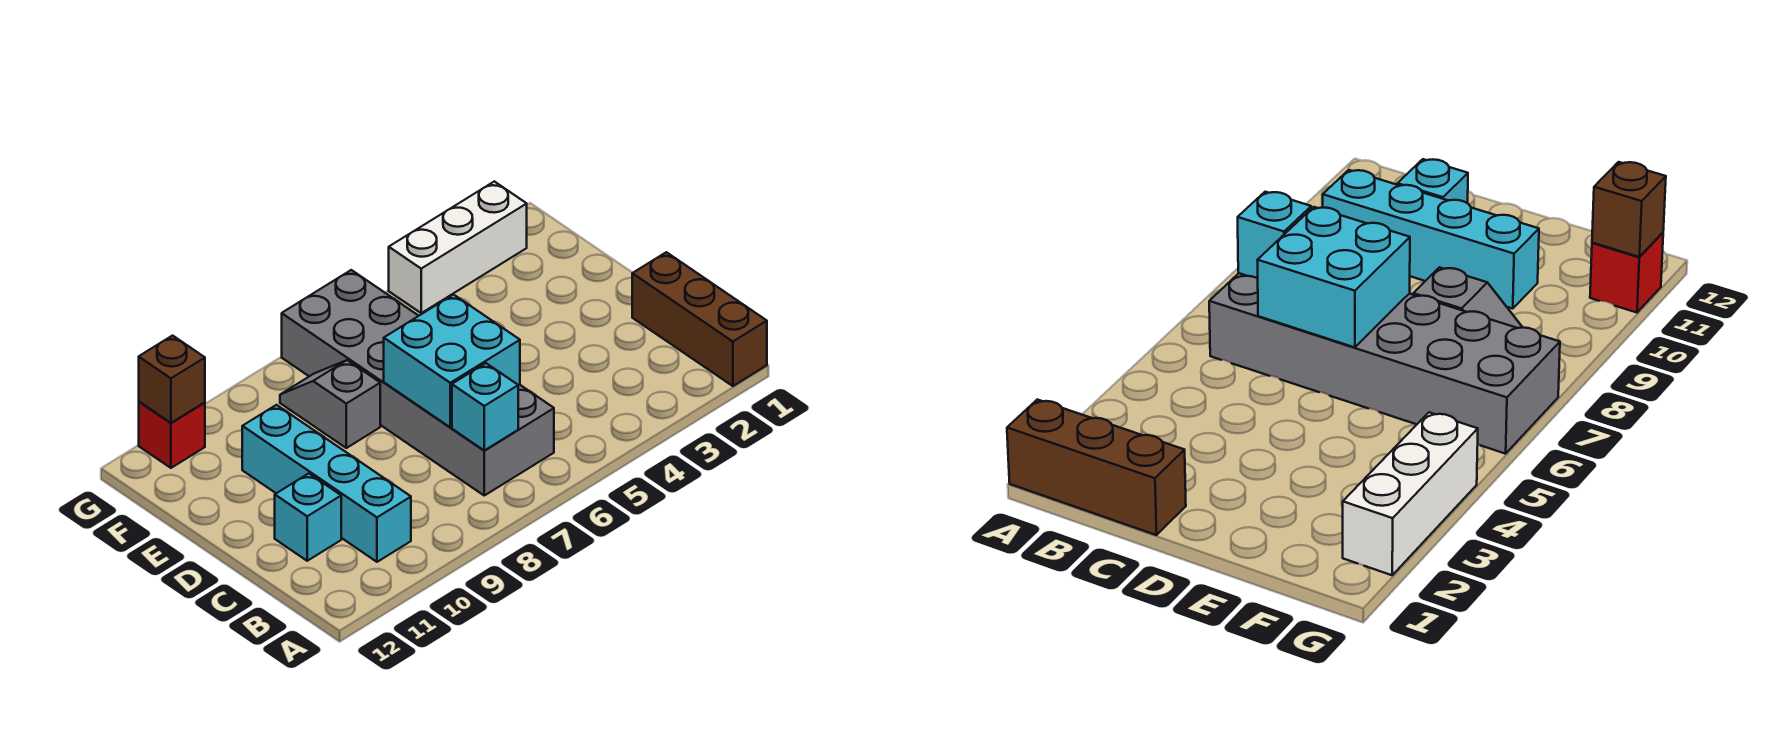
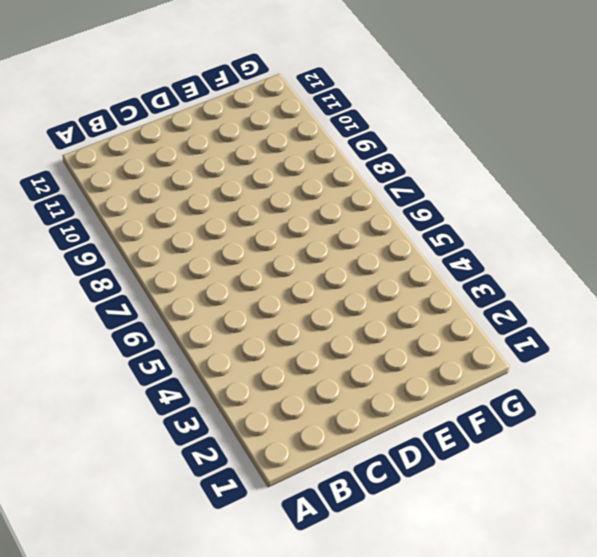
none -> brown 1x3 brick [632,252,767,386]
none -> grey 2x6 brick [282,270,554,495]

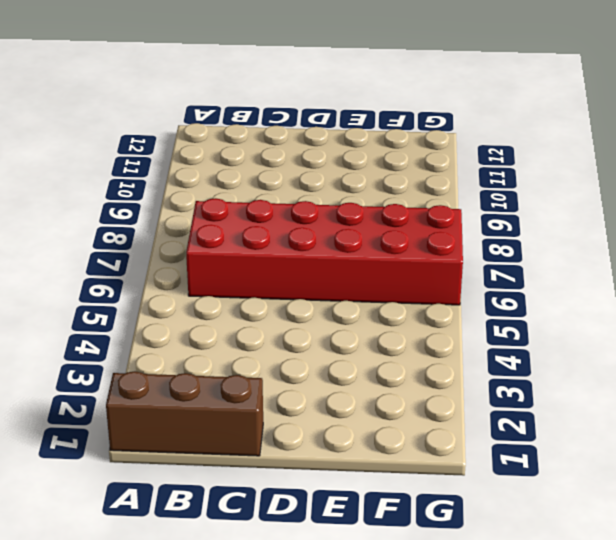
red 2x6 brick [186,198,463,305] -> grey 2x6 brick [282,270,554,495]
none -> cyan 1x4 brick [242,405,411,562]
none -> cyan 1x1 brick [275,474,341,561]

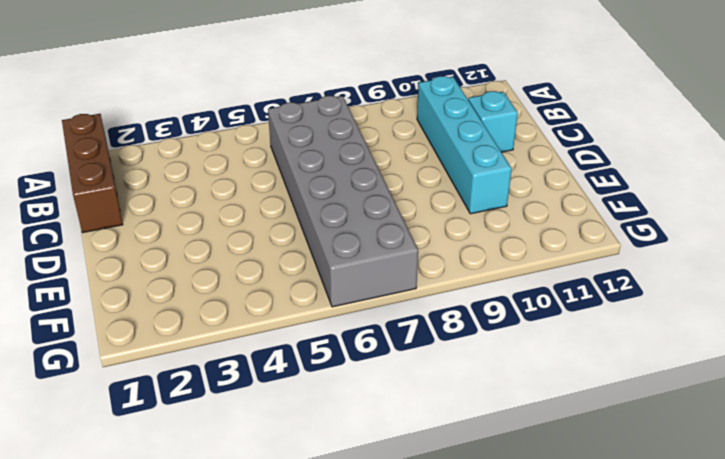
none -> grey 1x2 slope [280,360,380,448]
none -> white 1x3 brick [389,181,527,313]

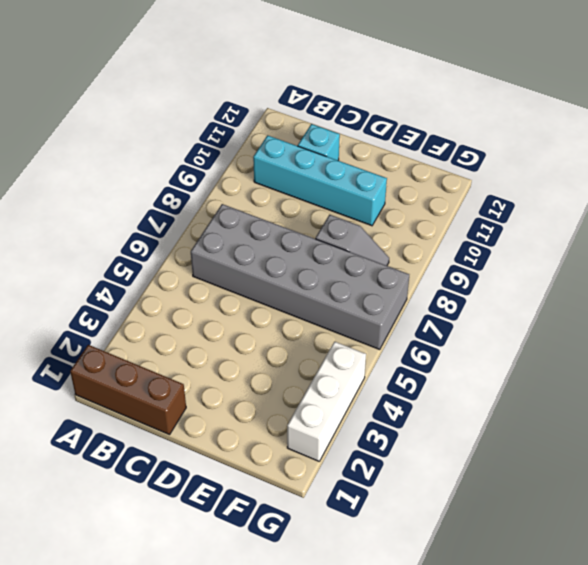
none -> red 1x1 brick [139,402,205,468]
none -> cyan 1x1 brick [452,363,518,450]

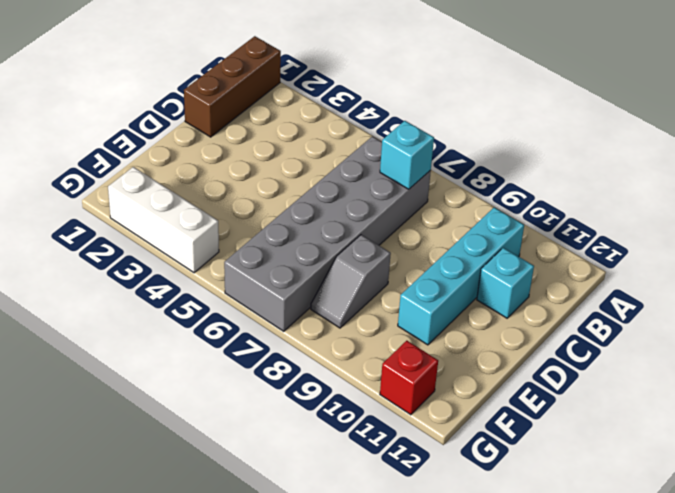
none -> cyan 2x2 brick [384,295,520,427]
none -> brown 1x1 brick [139,336,205,423]

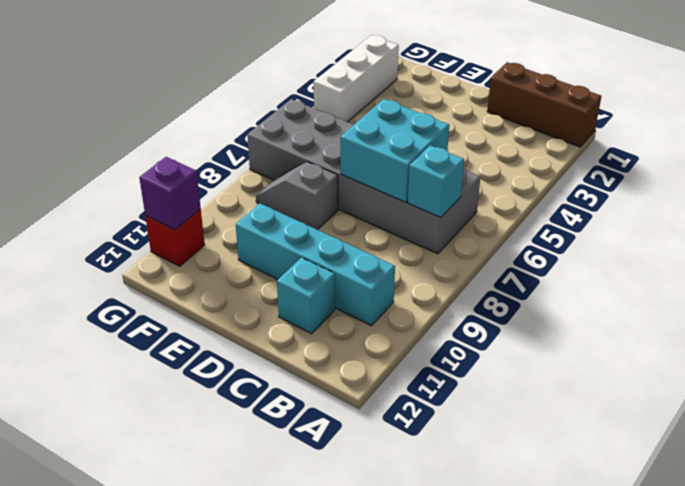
purple 1x1 brick [139,157,201,230] -> brown 1x1 brick [139,336,205,423]

